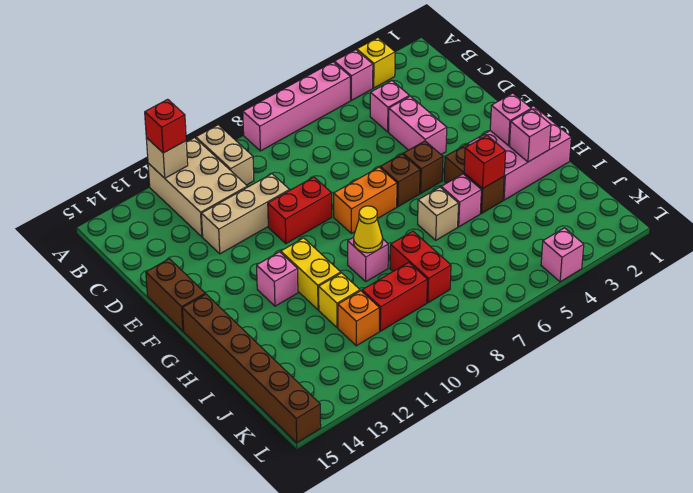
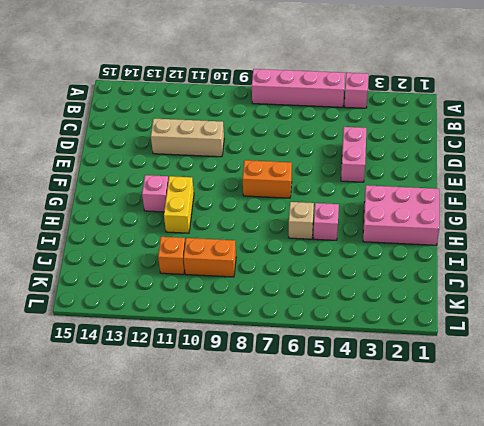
orange 1x2 brick [184,238,236,277] -> red 1x2 brick [362,262,427,331]
none -> yellow 1x1 brick [357,38,395,88]
none -> tan 1x2 brick [196,125,254,185]
none -> tan 2x3 brick [148,138,247,237]
none -> pink 1x1 brick [370,81,409,132]

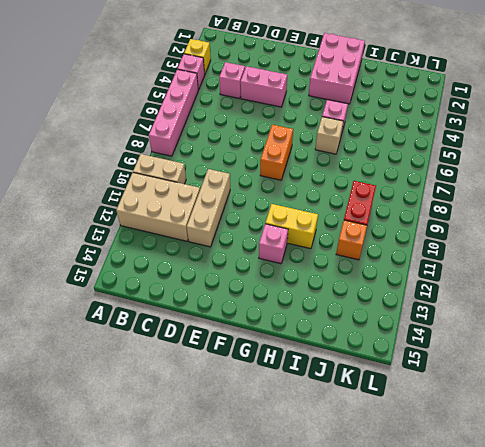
none -> red 1x2 brick [268,177,332,244]
none -> brown 1x2 brick [146,259,205,331]
none -> brown 1x1 brick [403,141,443,193]
none -> brown 1x1 brick [380,154,420,207]

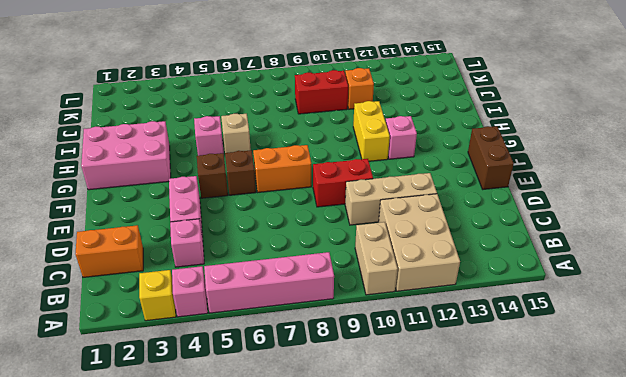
orange 1x2 brick [76,225,143,277] -> none
none -> brown 1x2 brick [444,144,504,213]
none -> brown 1x6 brick [182,294,321,443]
none -> pink 1x1 brick [348,237,388,281]
none -> red 1x2 brick [390,231,451,303]

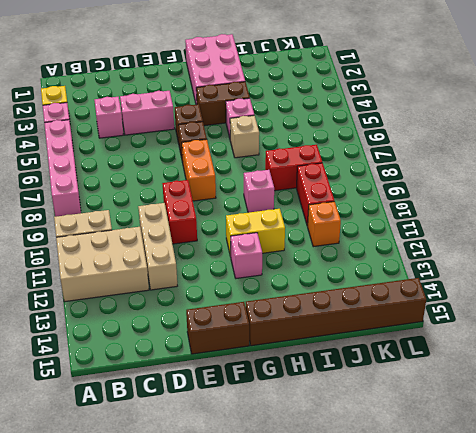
none -> yellow 1x1 brick [319,273,360,328]
none -> pink 1x1 brick [541,228,584,282]
none -> tan 1x1 brick [146,138,188,178]
none -> pink 1x1 brick [490,93,531,146]

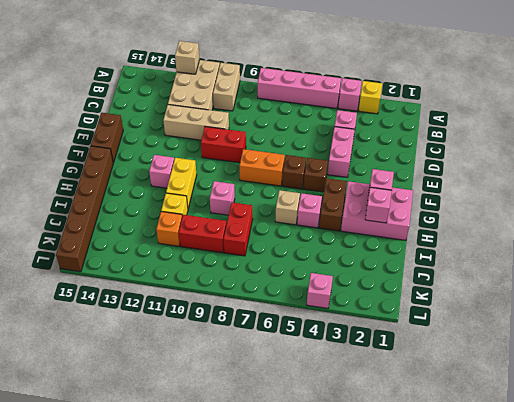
none -> red 1x1 brick [464,135,506,189]
none -> yellow 1x1 cone [354,206,383,253]
none -> red 1x1 brick [145,99,186,153]

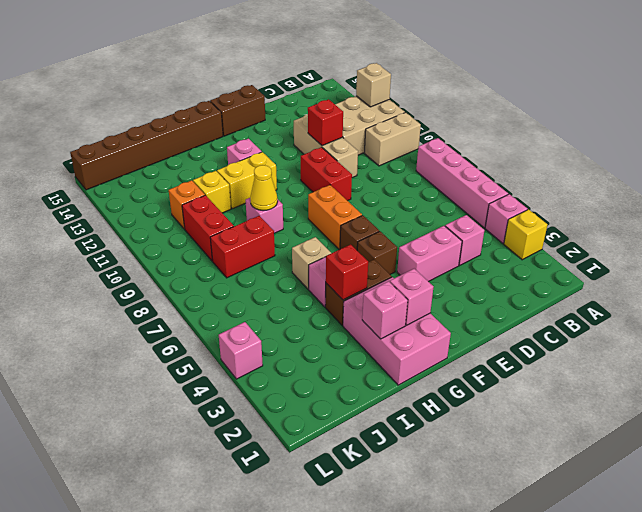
red 1x1 brick [308,99,343,146] -> red 1x1 brick moved to [145,99,186,153]

